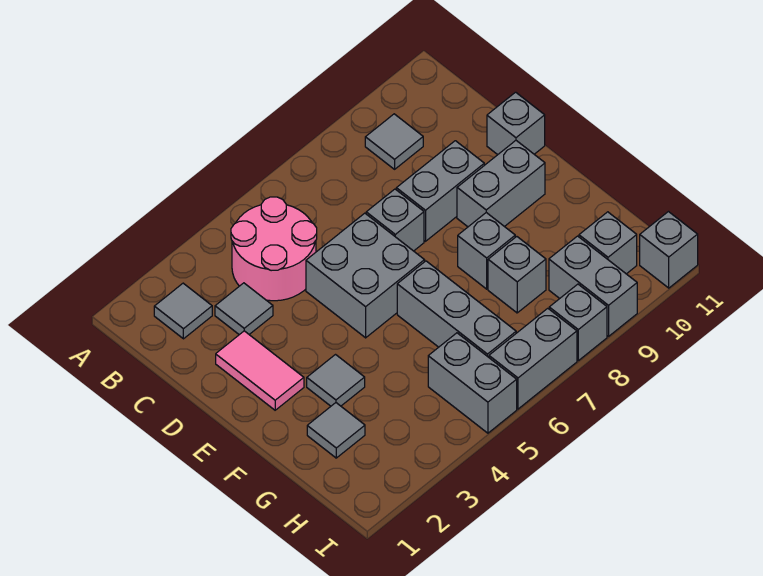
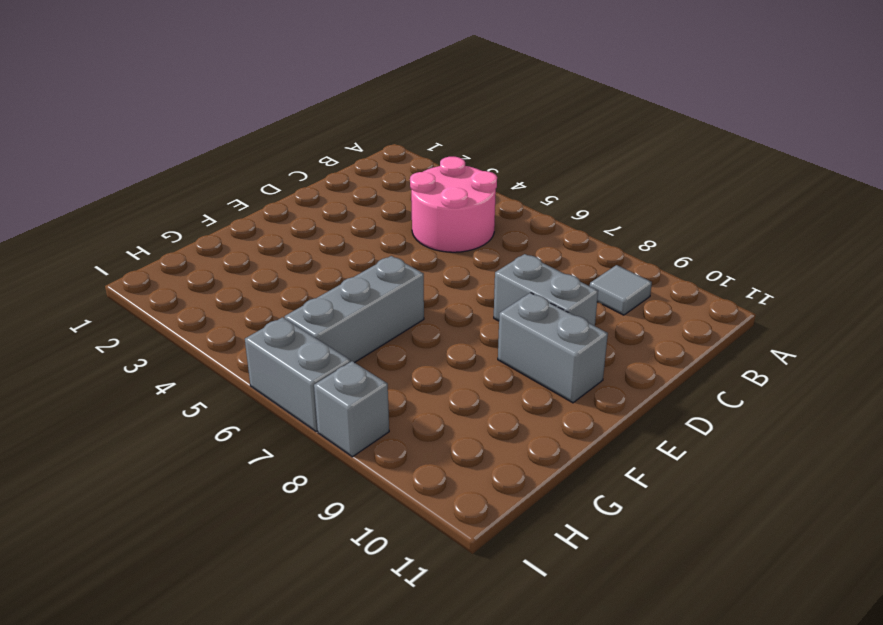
none -> grey 1x1 tile [154,283,212,339]
none -> grey 1x1 tile [215,283,273,335]
none -> pink 1x2 tile [216,331,304,410]

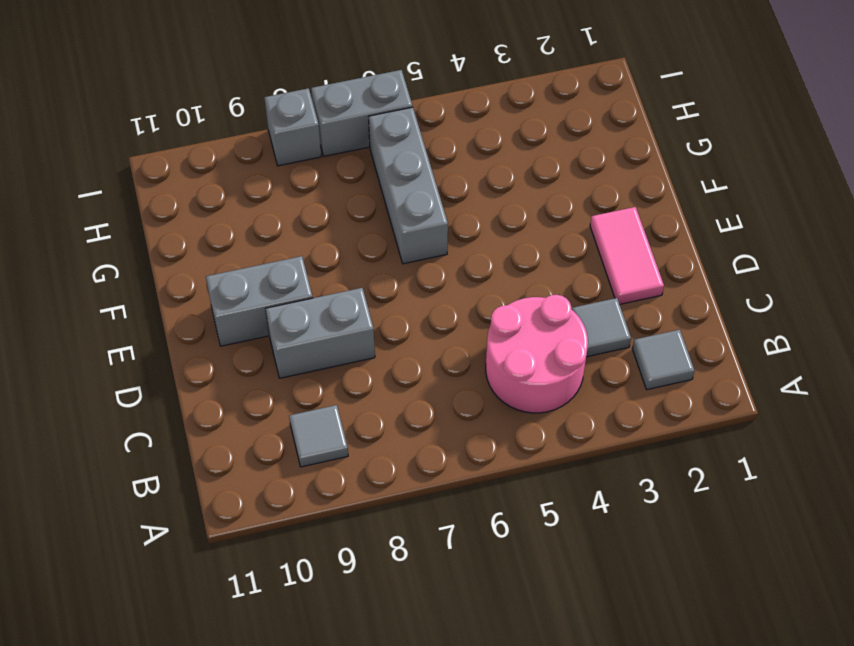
none -> grey 2x2 brick [306,213,425,338]
none -> grey 1x1 brick [366,189,424,251]
none -> grey 1x1 brick [487,92,545,155]

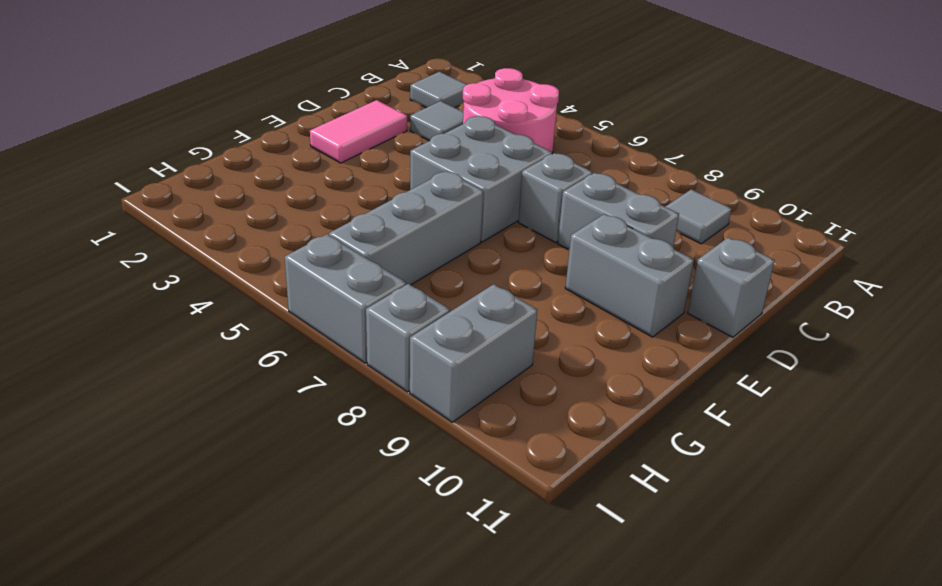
none -> grey 1x1 tile [307,355,365,406]
none -> grey 1x1 brick [458,213,515,289]
none -> grey 1x1 tile [307,403,365,458]

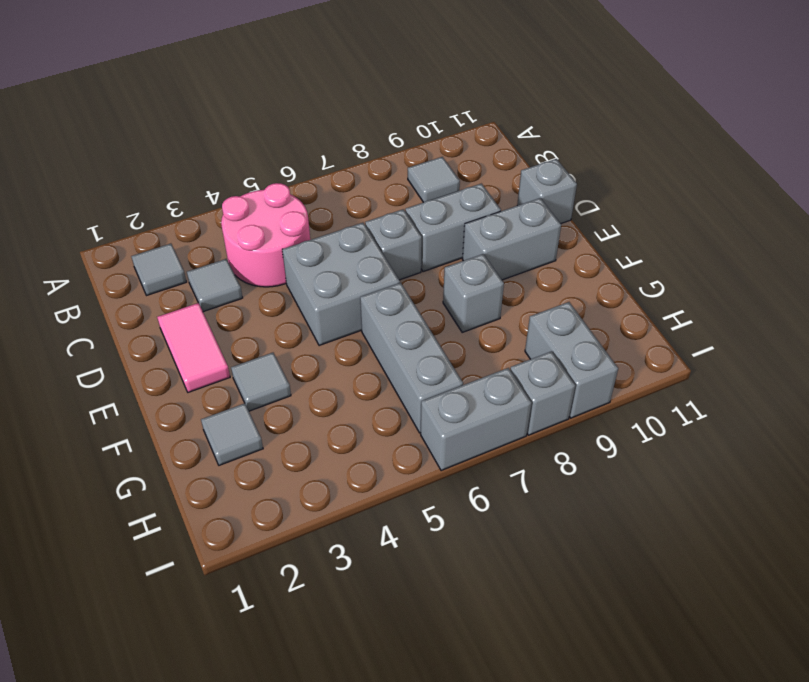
none -> grey 1x1 brick [488,237,546,313]
none -> grey 1x2 brick [428,333,517,433]
none -> grey 1x1 brick [579,212,637,274]

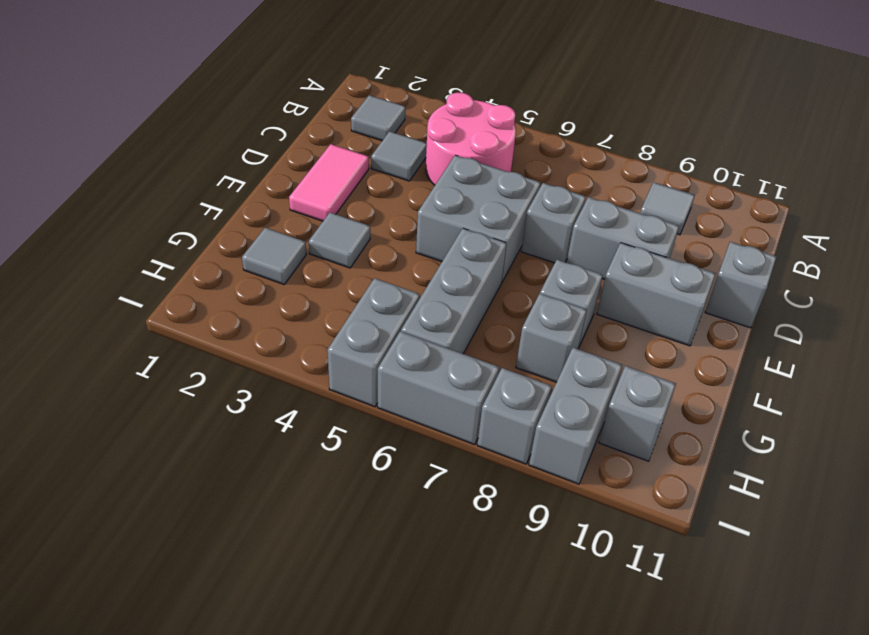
none -> grey 1x1 brick [640,212,698,288]

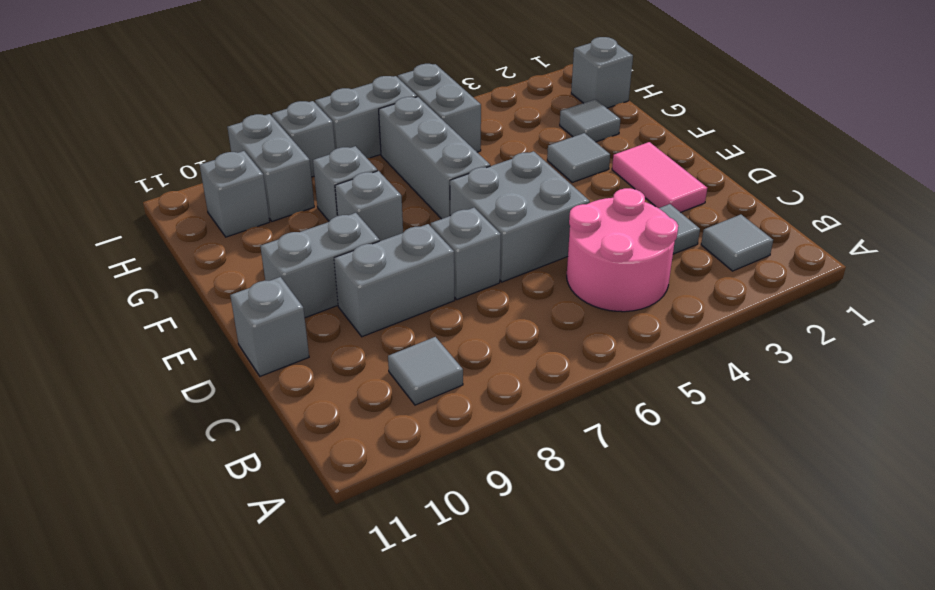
grey 1x1 brick [571,37,633,108] -> grey 1x1 brick moved to [640,212,698,288]

